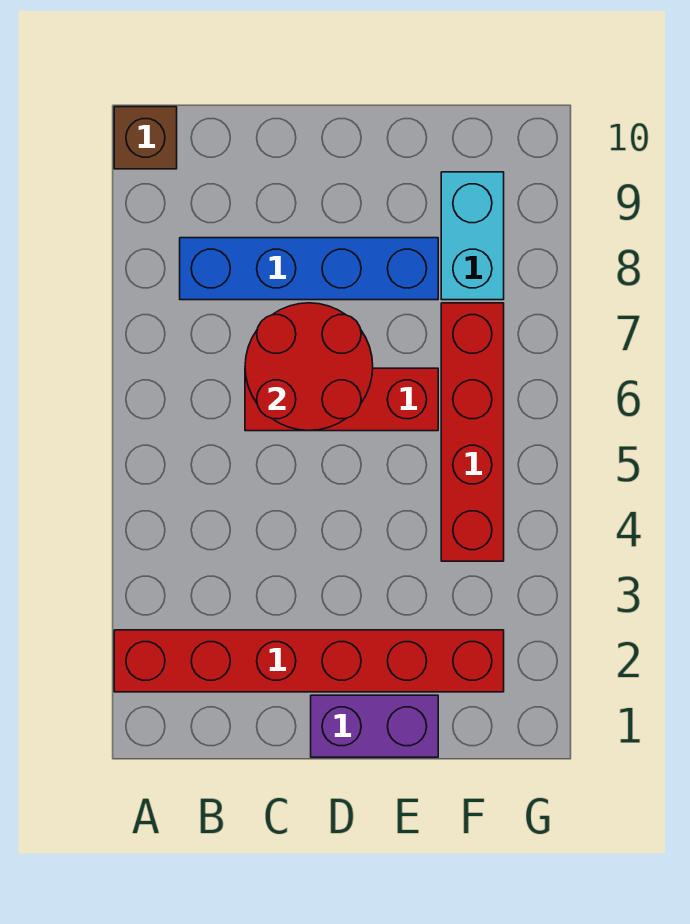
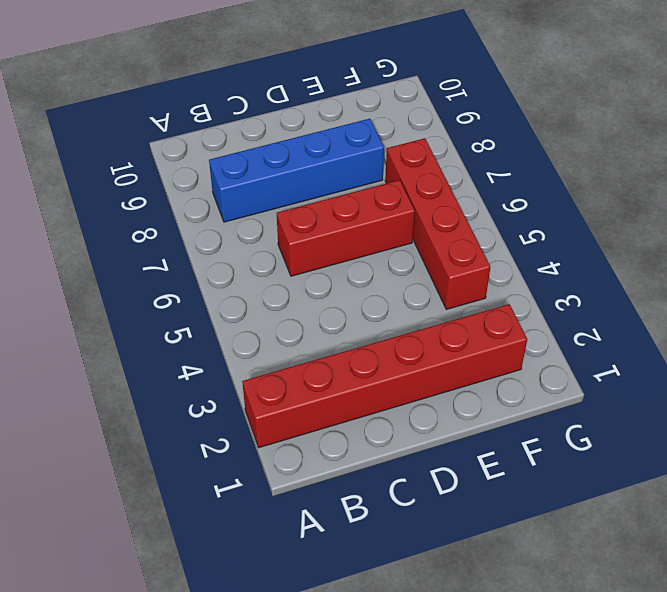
none -> brown 1x1 brick [114,107,177,169]
none -> purple 1x2 brick [311,695,438,757]

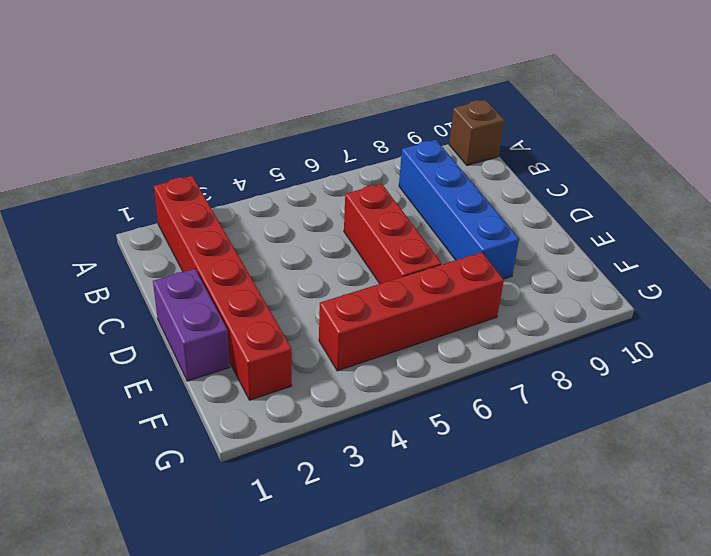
none -> cyan 1x2 brick [441,172,504,300]
none -> red 2x2 round brick [245,303,373,431]

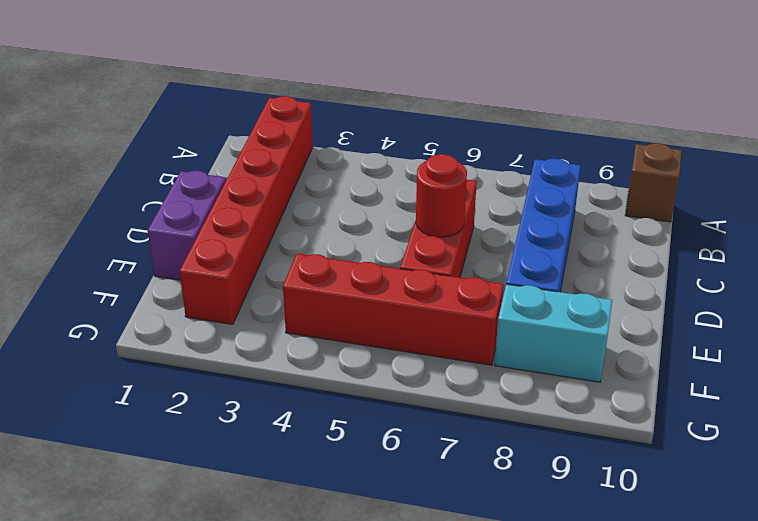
red 1x1 round brick [416,154,467,237] -> red 2x2 round brick [245,303,373,431]

